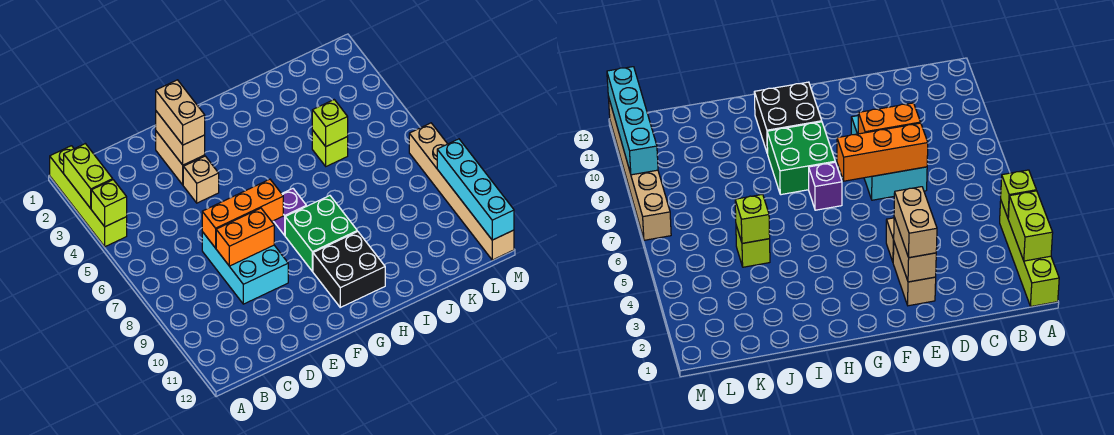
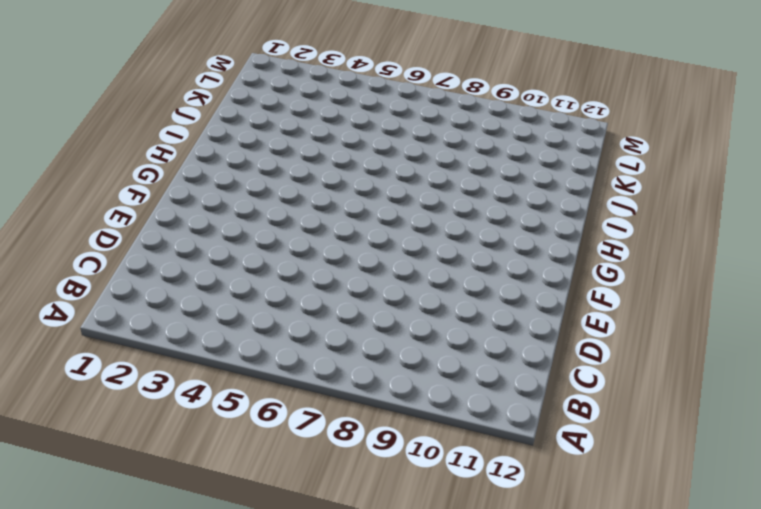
none -> lime 1x4 brick [50,146,127,247]
none -> cyan 2x3 brick [202,232,288,304]
none -> tan 1x2 brick [156,131,205,185]

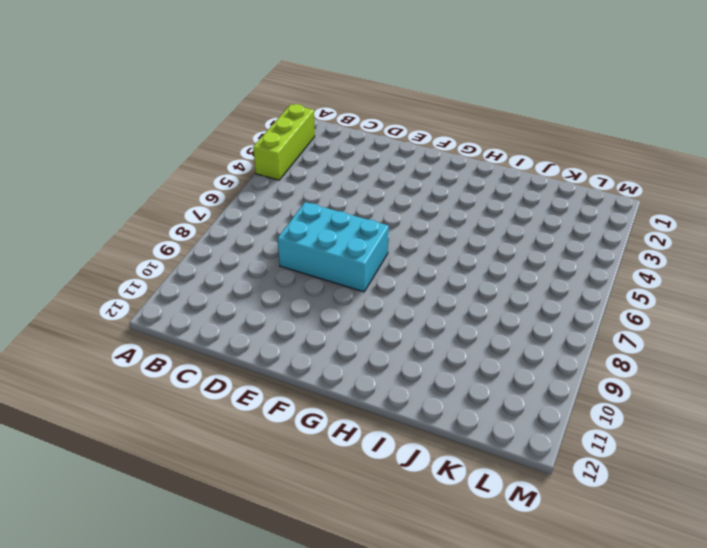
lime 1x3 brick [253,104,315,180] -> lime 1x4 brick [50,146,127,247]
cyan 2x3 brick [278,202,389,292] -> cyan 2x3 brick turned to [202,232,288,304]
none -> tan 1x2 brick [156,131,205,185]
none -> tan 1x1 brick [183,156,219,203]
none -> purple 1x1 brick [274,189,306,235]

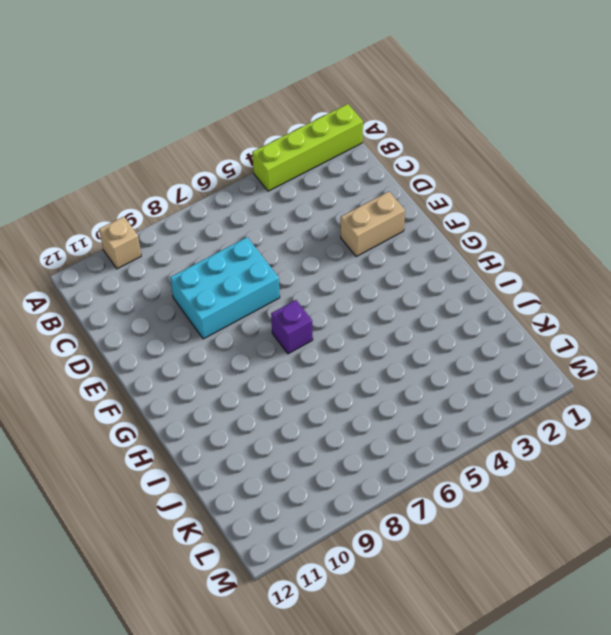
tan 1x1 brick [99,217,141,269] -> tan 1x1 brick moved to [183,156,219,203]
none -> green 2x2 brick [285,196,357,271]
none -> black 2x2 brick [313,231,385,307]
none -> lime 1x1 brick [312,130,348,166]

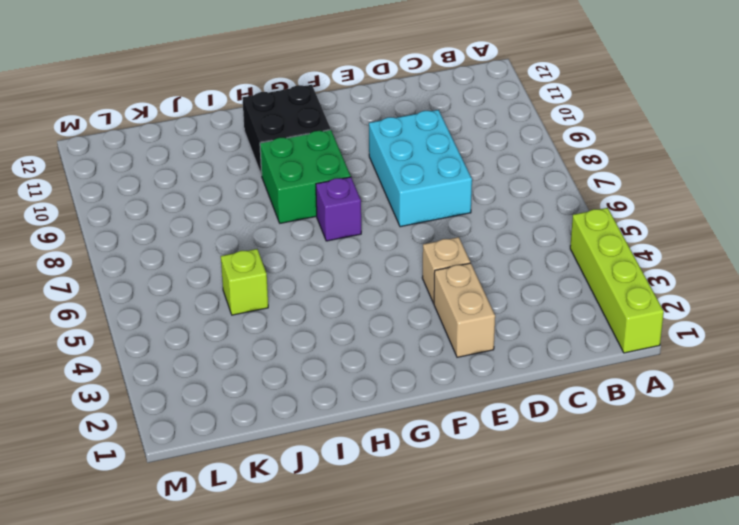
none -> tan 1x6 brick [409,123,514,260]
none -> lime 1x2 brick [64,144,113,209]
none -> lime 1x1 brick [91,180,127,227]

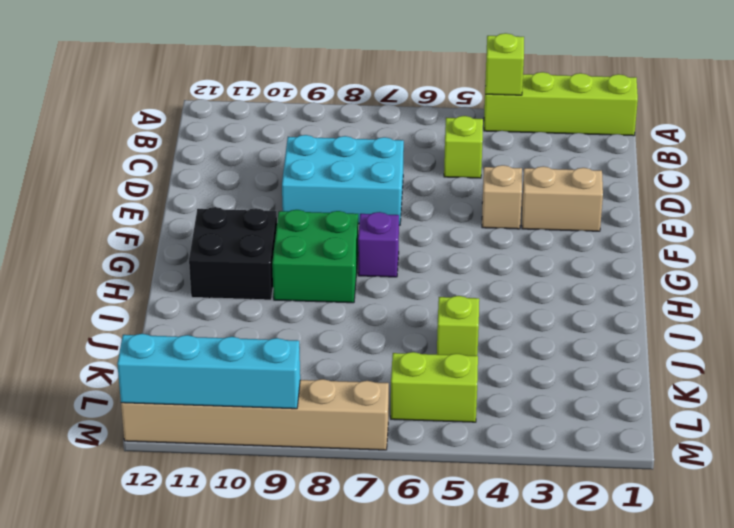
lime 1x1 brick [444,116,483,178] -> lime 1x1 brick moved to [312,100,348,146]
lime 1x2 brick [391,352,478,422] -> lime 1x2 brick moved to [64,144,113,209]
none -> orange 1x3 brick [202,179,283,248]
none -> orange 1x2 brick [216,208,274,266]
none -> tan 1x2 brick [156,111,205,165]

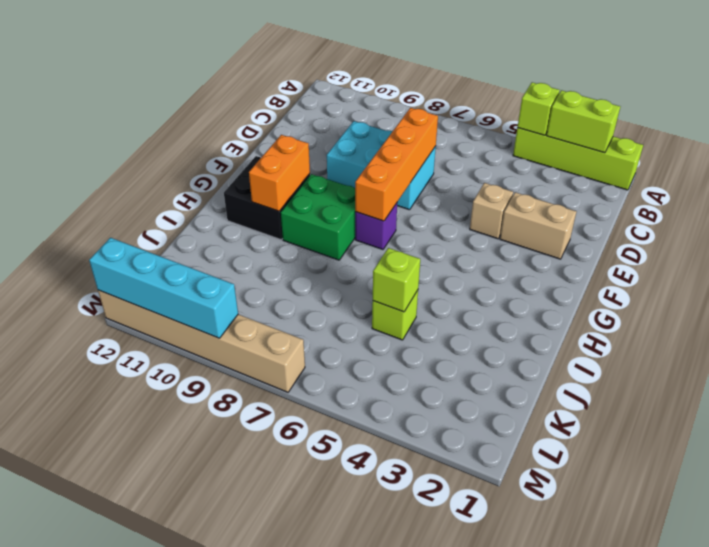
orange 1x4 brick [355,108,438,221] -> orange 1x3 brick [202,179,283,248]
orange 1x2 brick [249,135,310,211] -> orange 1x2 brick moved to [216,208,274,266]
none -> tan 1x2 brick [156,111,205,165]
none -> tan 1x2 brick [156,80,205,145]

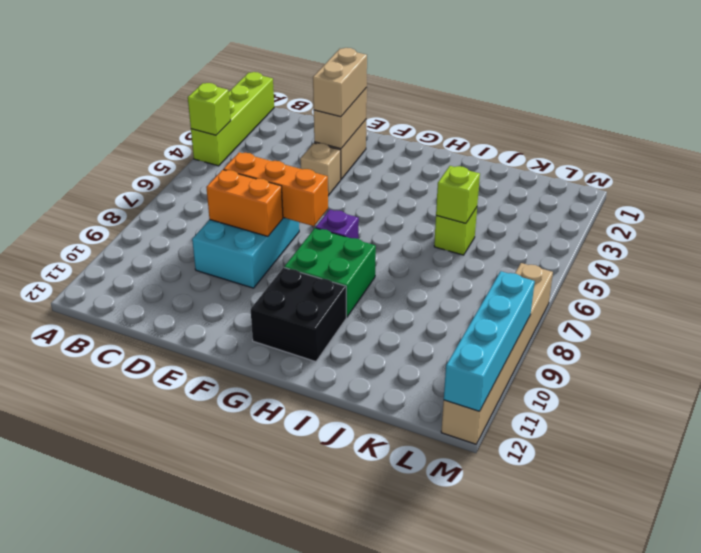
none -> lime 1x2 brick [64,144,113,209]

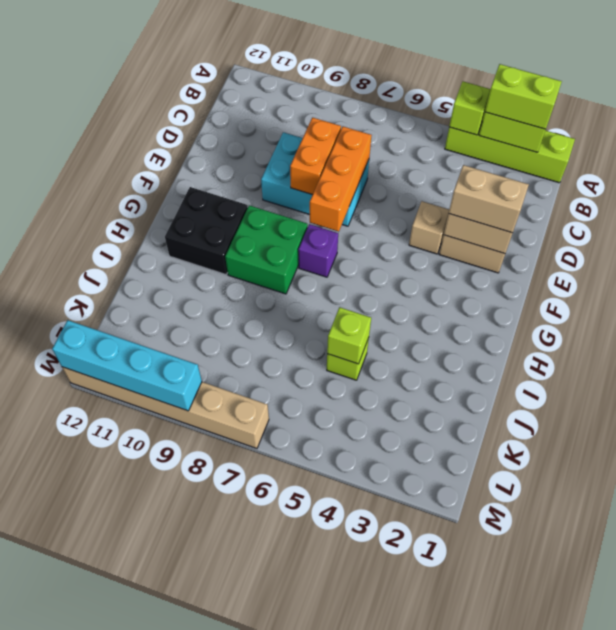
lime 1x2 brick [485,64,562,129] -> none

